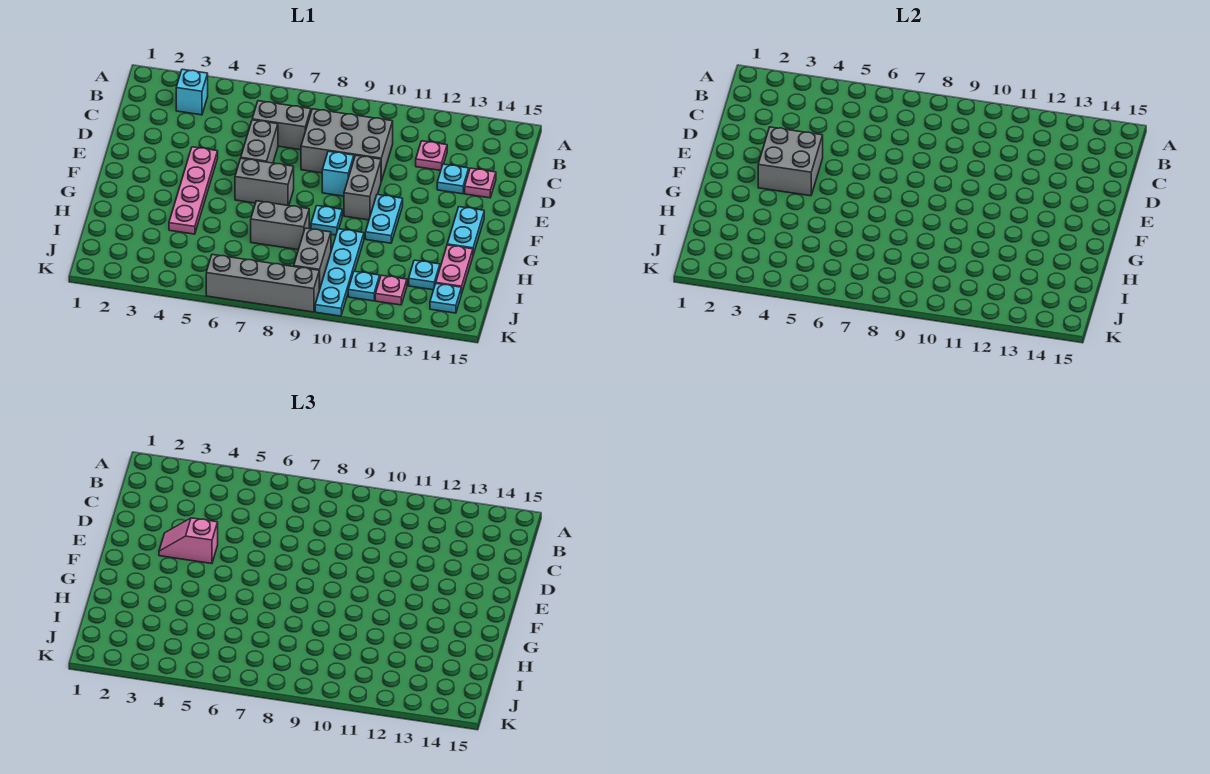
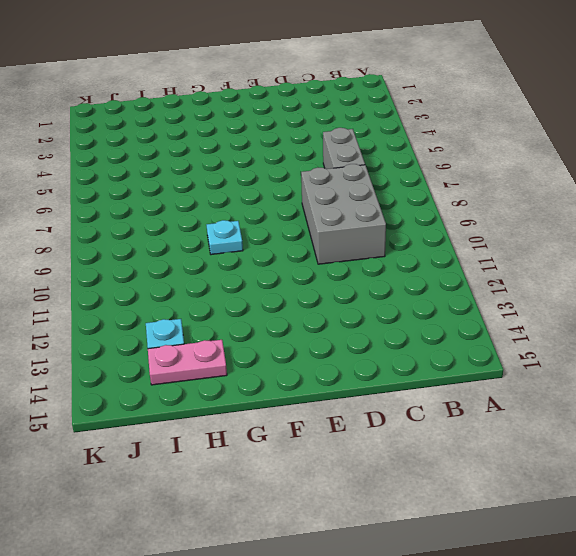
none -> cyan 1x1 brick [176,69,208,115]
none -> pink 1x1 plate [416,141,447,170]
none -> grey 1x2 brick [241,120,278,163]

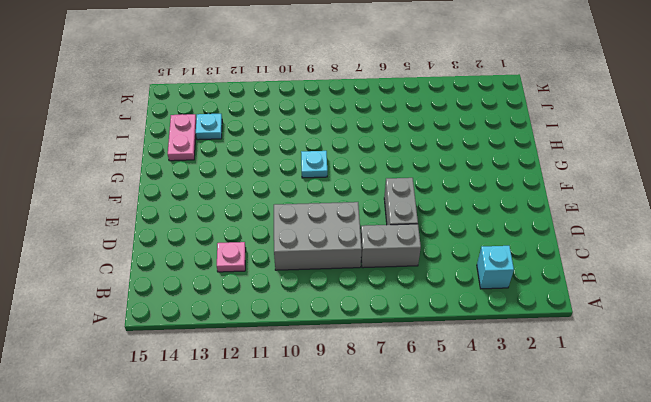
none -> cyan 1x1 plate [437,164,469,194]
none -> pink 1x1 plate [465,168,496,198]
none -> pink 1x4 plate [169,147,218,234]

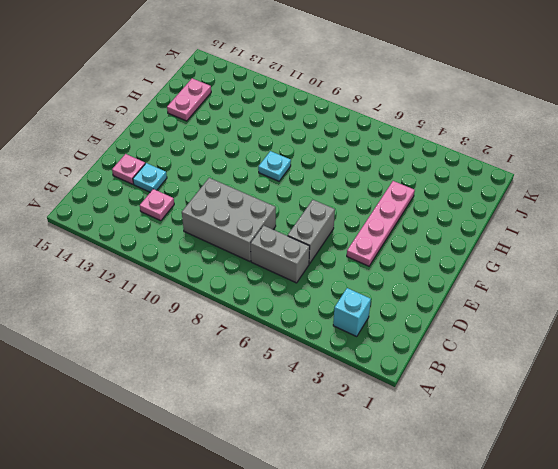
none -> cyan 1x1 brick [322,151,354,196]
none -> grey 1x2 brick [344,155,381,220]
none -> grey 1x2 brick [235,158,294,206]

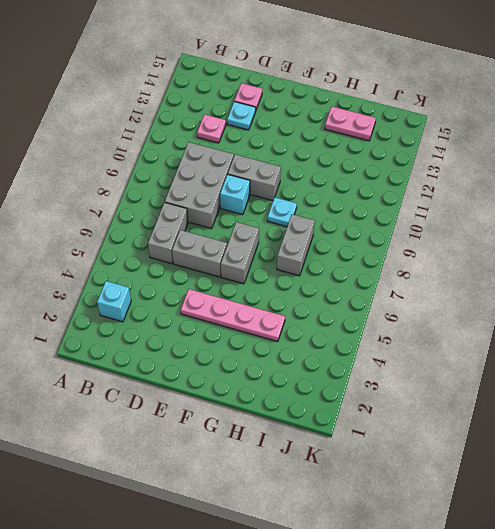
none -> cyan 1x2 plate [365,194,403,243]
none -> cyan 1x2 plate [447,207,484,254]
none -> cyan 1x4 plate [315,229,364,316]

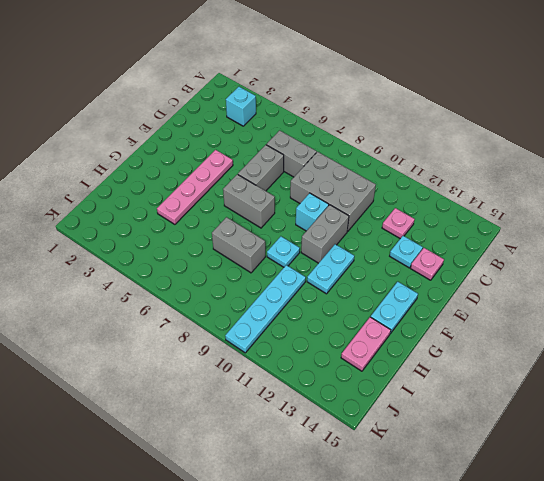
none -> grey 1x2 brick [294,228,331,290]
none -> cyan 1x1 plate [409,260,440,290]
none -> cyan 1x1 plate [348,271,380,301]

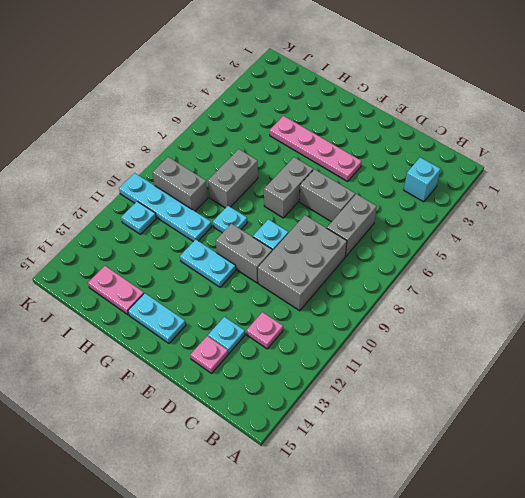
none -> cyan 1x1 plate [409,260,440,290]
none -> pink 1x1 plate [375,275,407,305]
none -> cyan 1x1 plate [430,283,461,313]

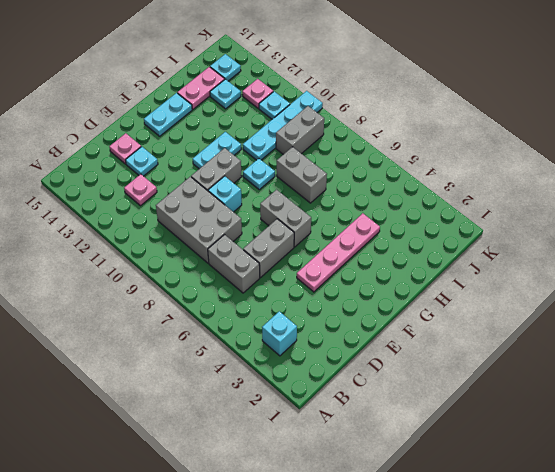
none -> grey 1x4 brick [206,254,319,312]
none -> grey 2x2 brick [758,127,823,196]
none -> pink 1x2 slope [159,518,218,564]

